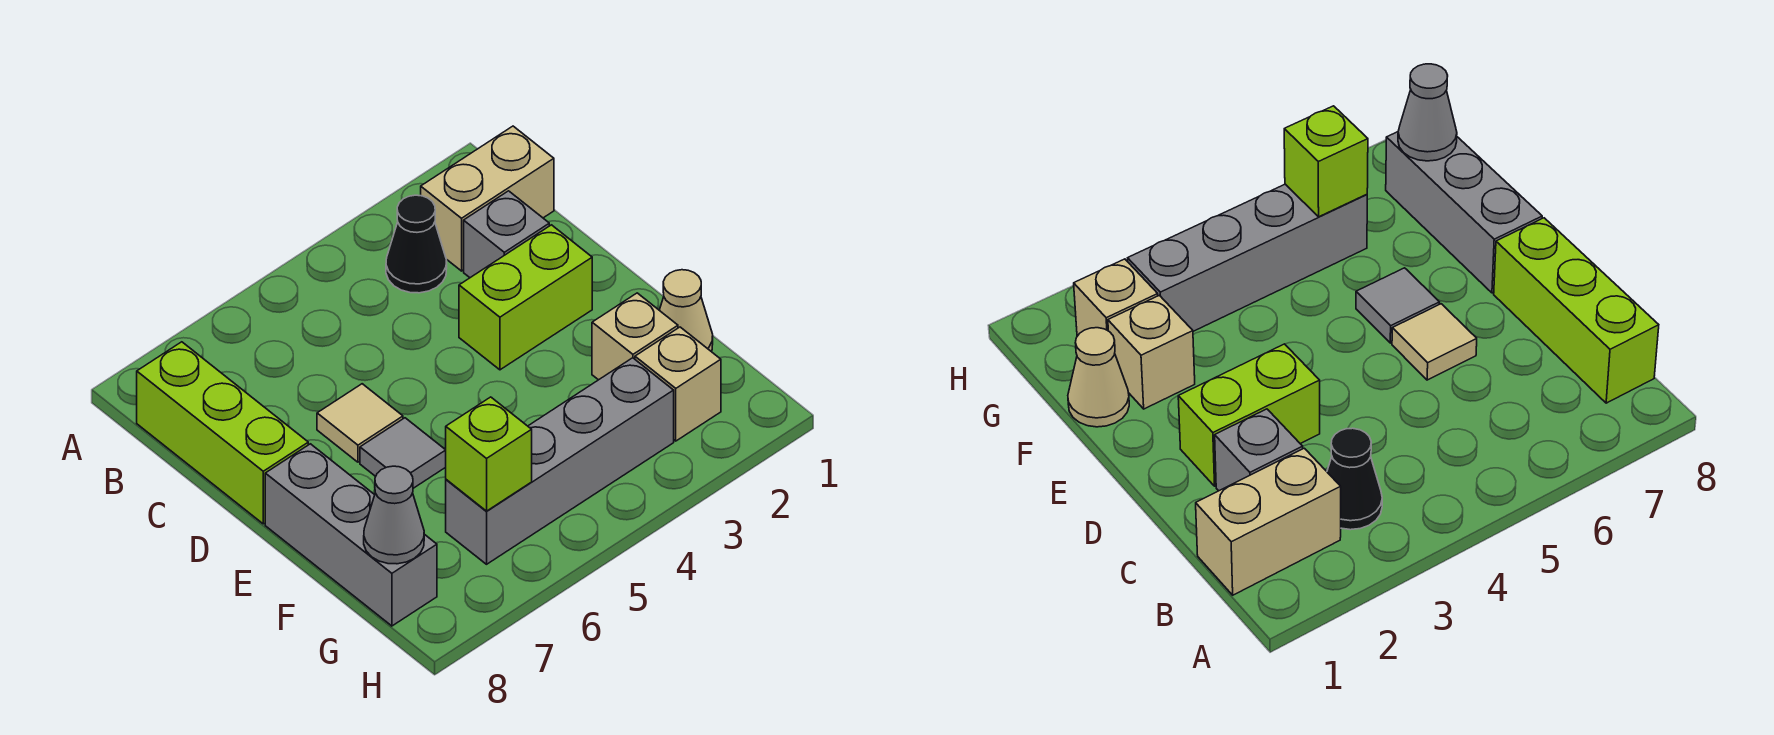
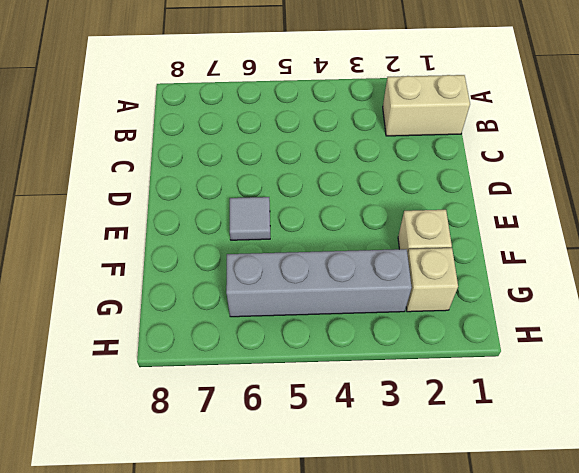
none -> black 1x1 cone [386,195,447,293]
none -> lime 1x3 brick [137,342,308,524]
none -> grey 1x1 brick [464,191,549,278]

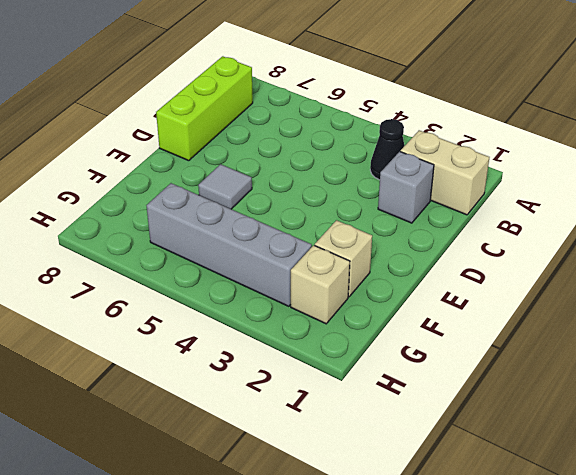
none -> lime 1x2 brick [459,225,592,370]
none -> tan 1x1 tile [317,384,403,462]
none -> grey 1x3 brick [265,444,437,626]

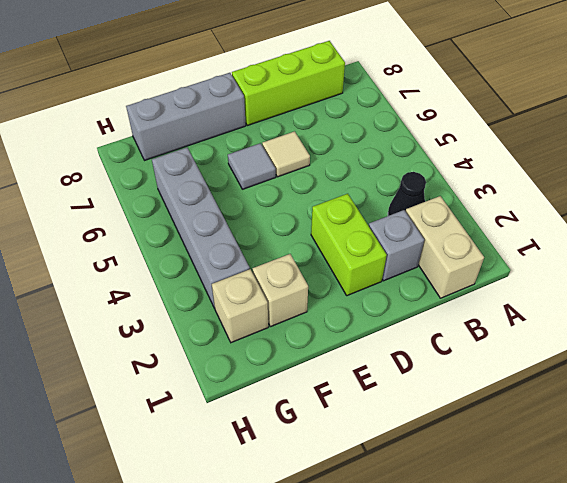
none -> tan 1x1 cone [659,270,713,351]
none -> lime 1x1 brick [446,397,532,511]
none -> grey 1x1 cone [364,466,424,564]

